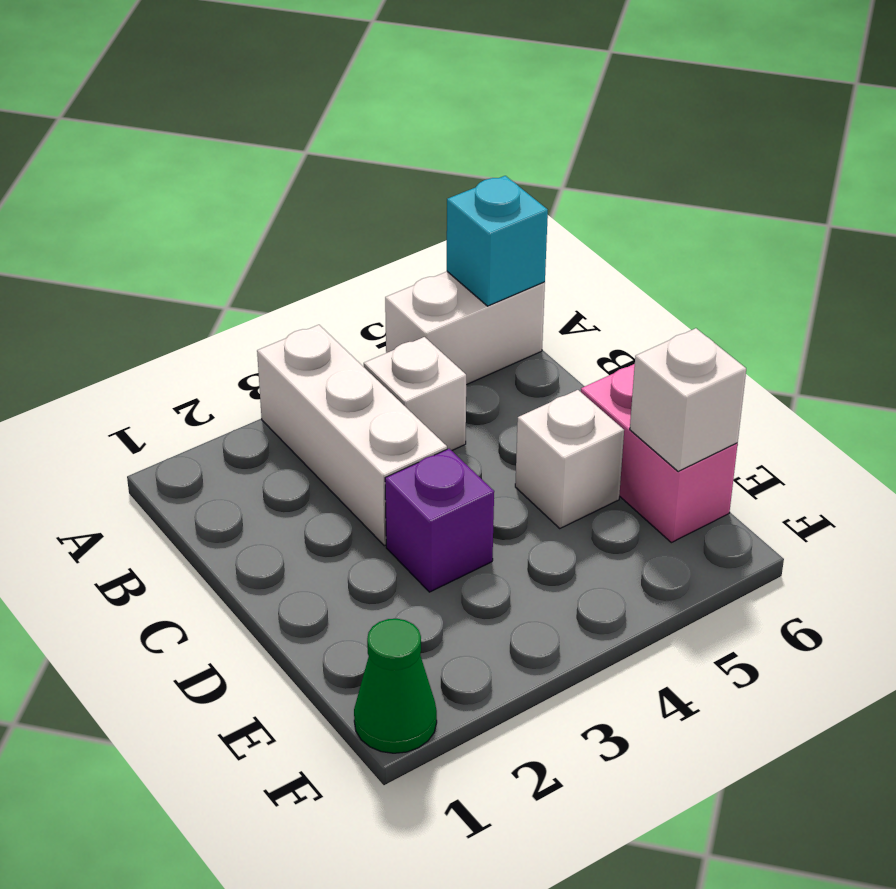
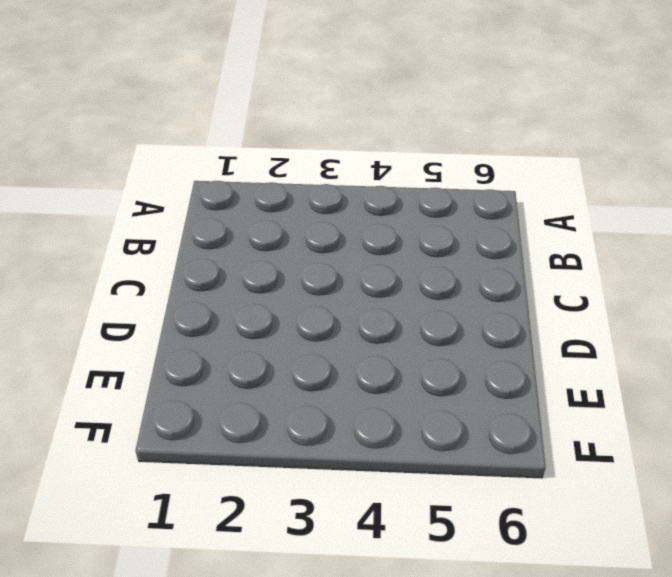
none -> white 1x3 brick [257,325,447,546]
none -> white 1x2 brick [385,272,545,385]

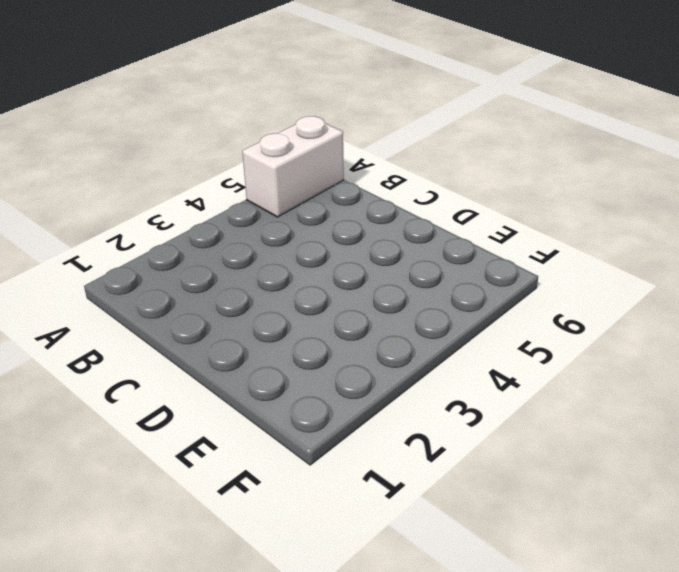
none -> white 1x3 brick [257,325,447,546]
none -> white 1x1 brick [364,337,466,451]

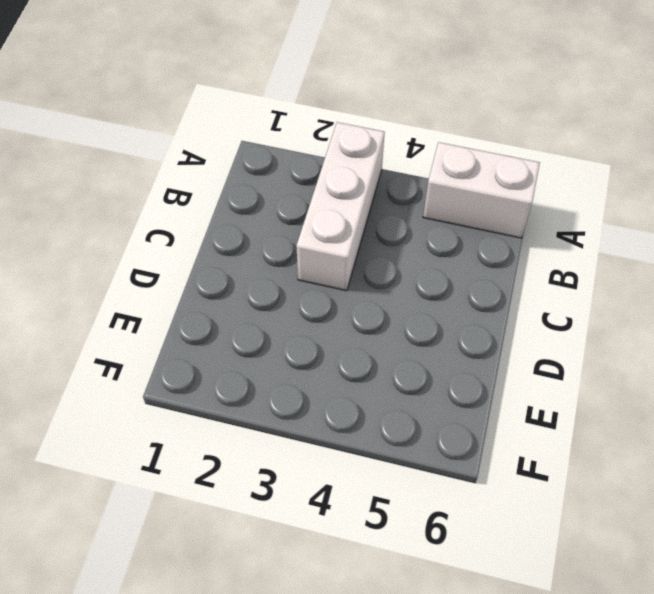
none -> white 1x1 brick [364,337,466,451]
none -> purple 1x1 brick [385,449,494,592]

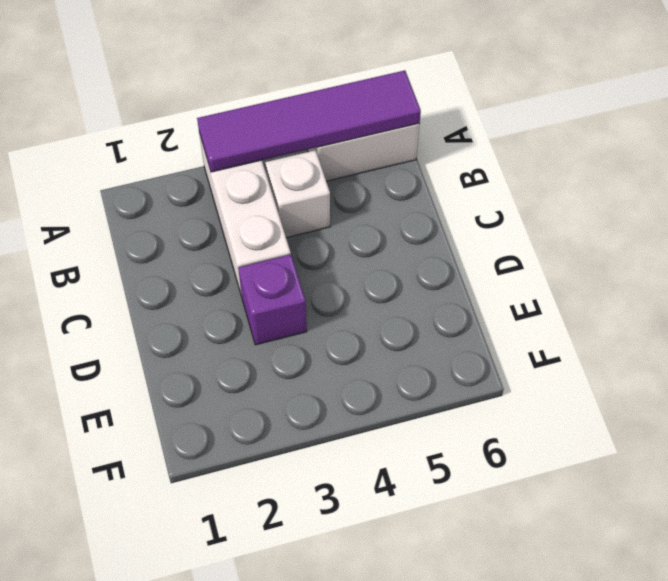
purple 1x4 tile [197,70,421,172] -> cyan 1x1 brick [447,176,548,306]
none -> white 1x1 brick [515,390,624,528]
none -> pink 1x2 brick [581,364,738,543]

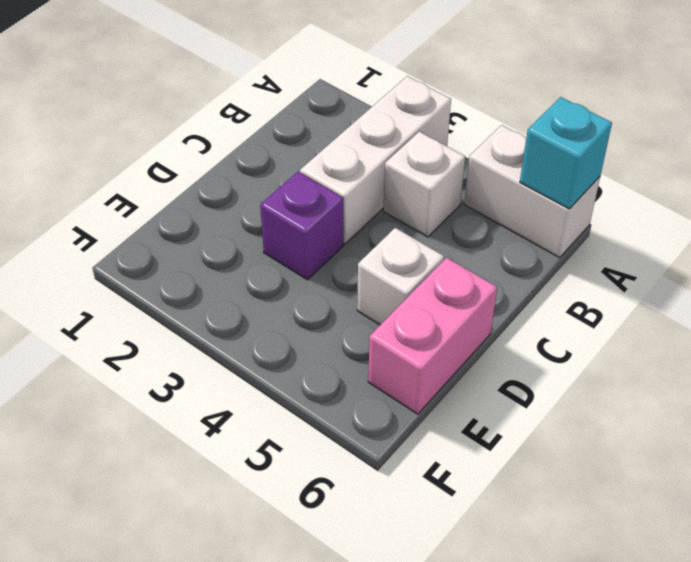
none -> green 1x1 cone [354,619,437,753]
none -> white 1x1 brick [630,328,746,472]

